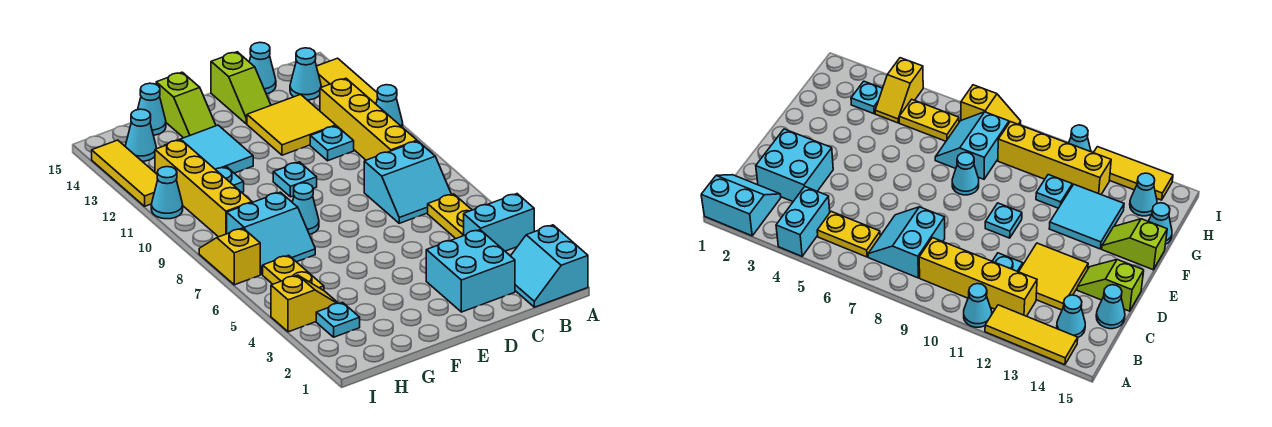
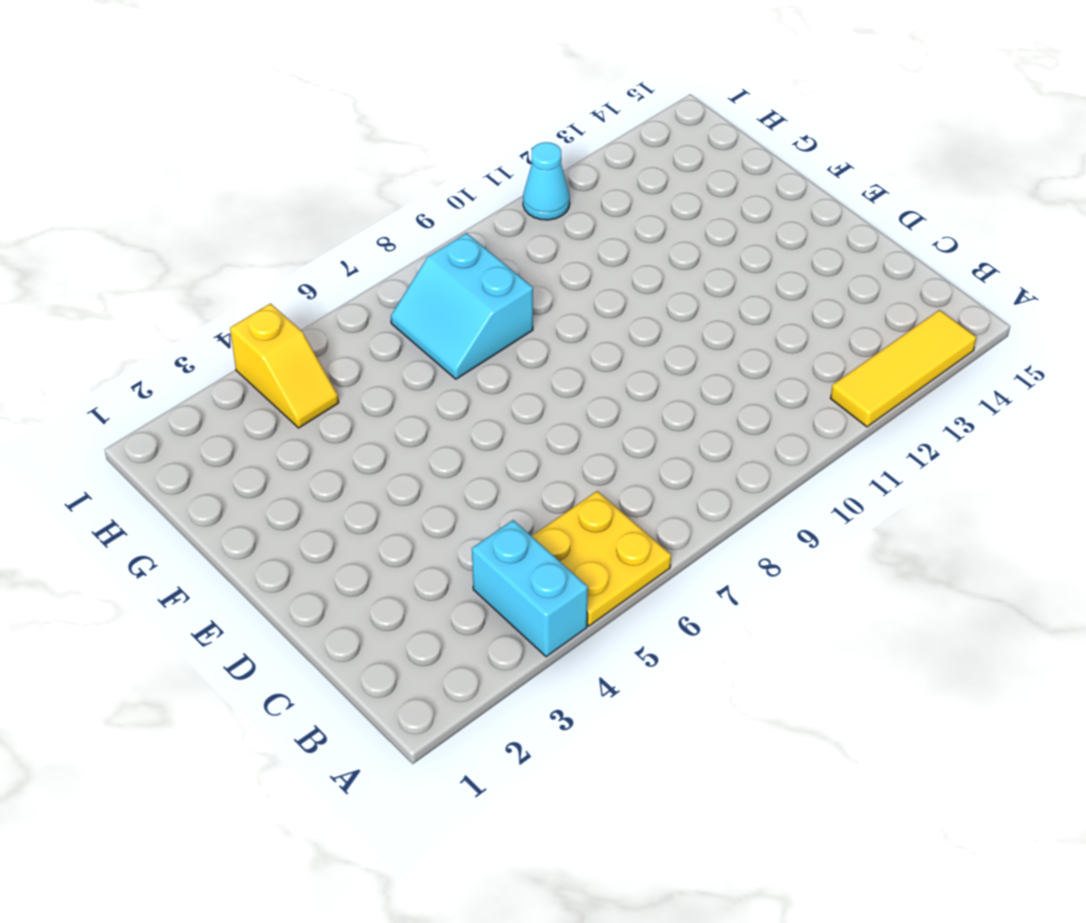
yellow 2x2 plate [532,491,671,626] -> yellow 1x2 plate [428,194,472,239]
none -> cyan 2x2 slope [511,225,588,307]
none -> cyan 1x1 cone [376,85,403,127]
none -> cyan 2x2 slope [364,141,452,223]

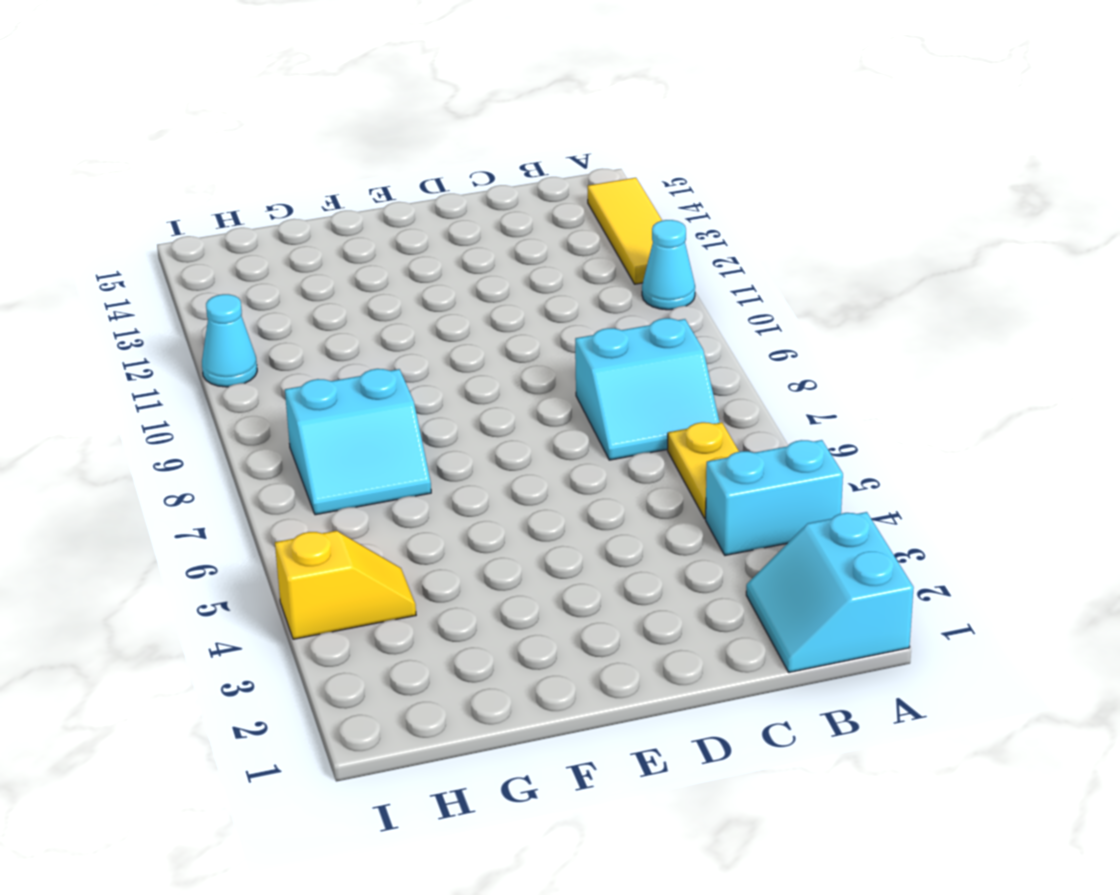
none -> yellow 1x4 brick [320,78,417,160]
none -> cyan 1x1 cone [290,48,321,100]
none -> cyan 2x2 brick [426,230,515,312]

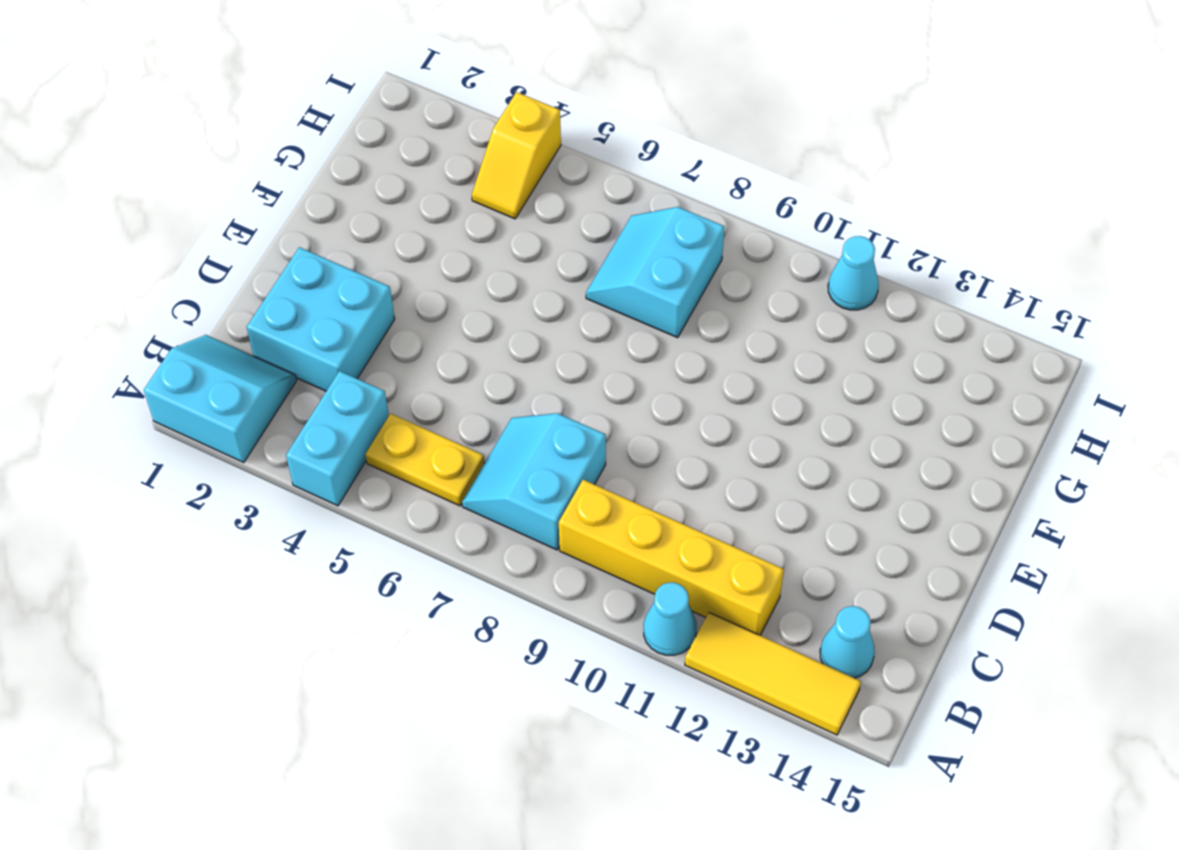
none -> cyan 1x1 plate [310,126,354,161]
none -> yellow 2x2 tile [247,94,336,155]
none -> cyan 1x1 cone [249,42,276,94]

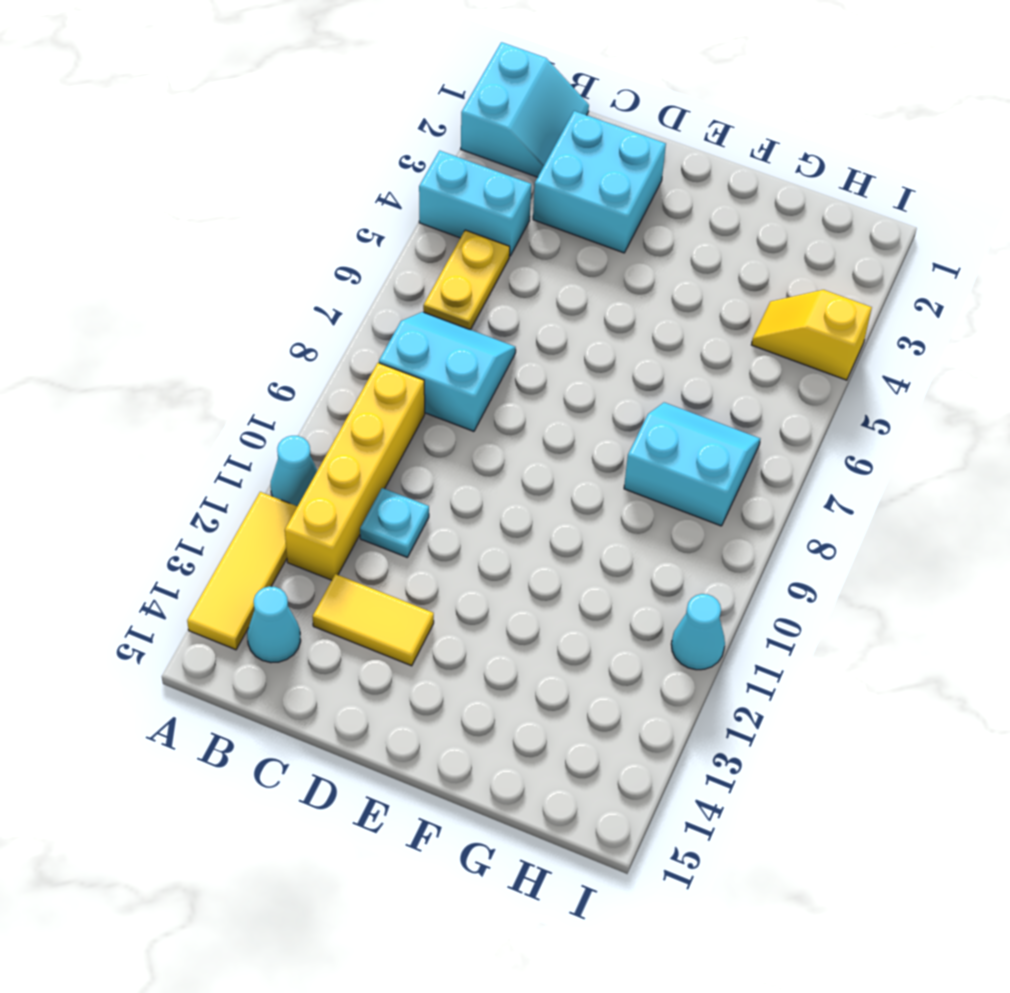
yellow 1x2 tile [313,574,434,666] -> yellow 2x2 tile [247,94,336,155]
none -> cyan 1x1 cone [249,42,276,94]
none -> lime 1x2 slope [211,52,271,124]
none -> cyan 1x1 plate [273,162,317,197]

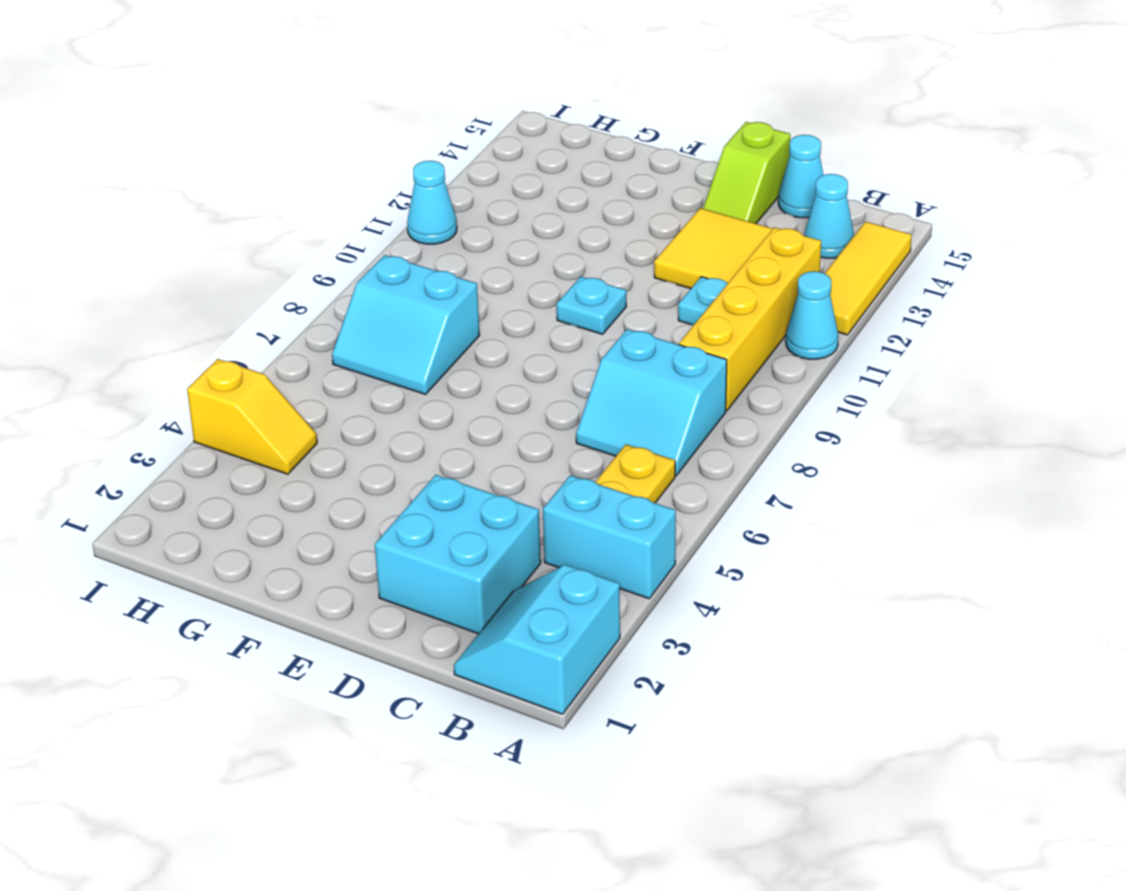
none -> cyan 1x1 cone [292,183,319,234]
none -> cyan 2x2 tile [166,125,253,173]
none -> lime 1x2 slope [156,72,216,138]

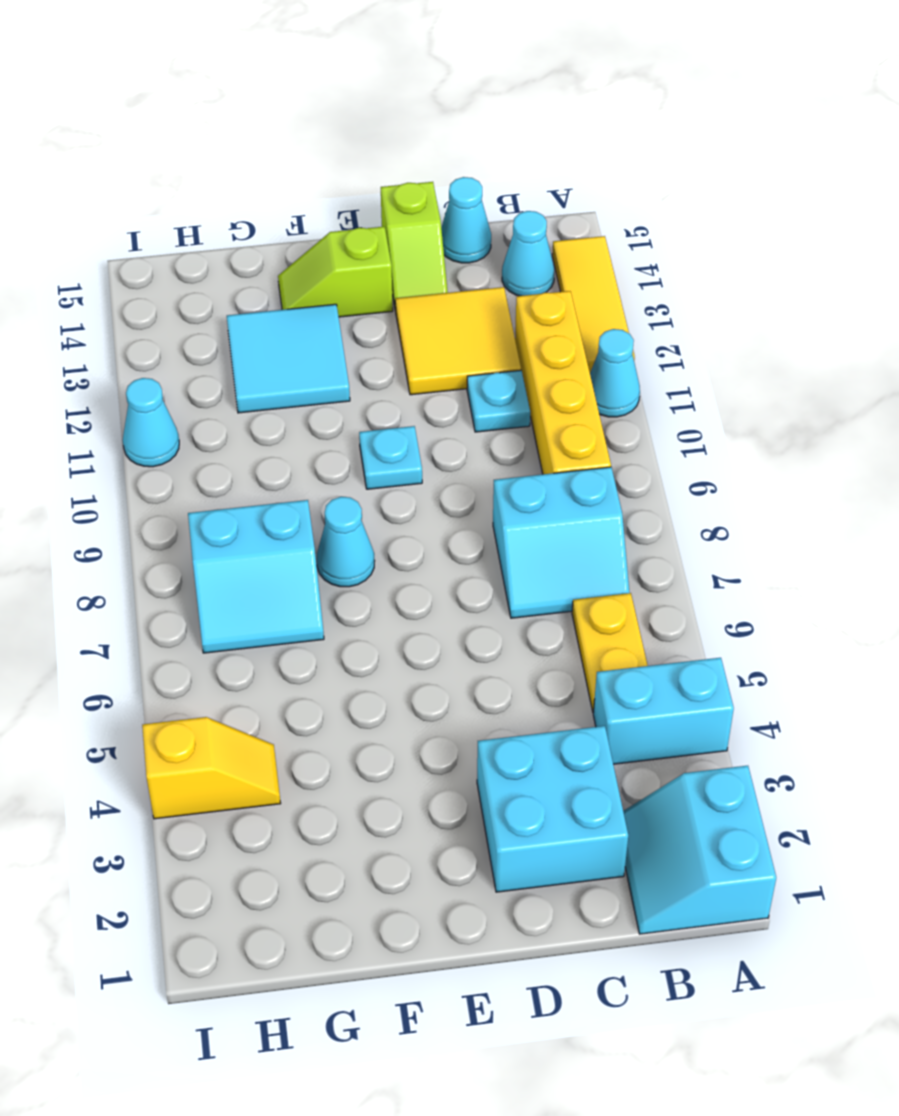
lime 1x2 slope [278,227,393,317] -> lime 1x2 slope turned to [156,72,216,138]
none -> cyan 1x1 plate [215,167,244,192]
none -> cyan 1x1 cone [138,83,166,135]
none -> cyan 1x1 plate [316,303,360,337]

